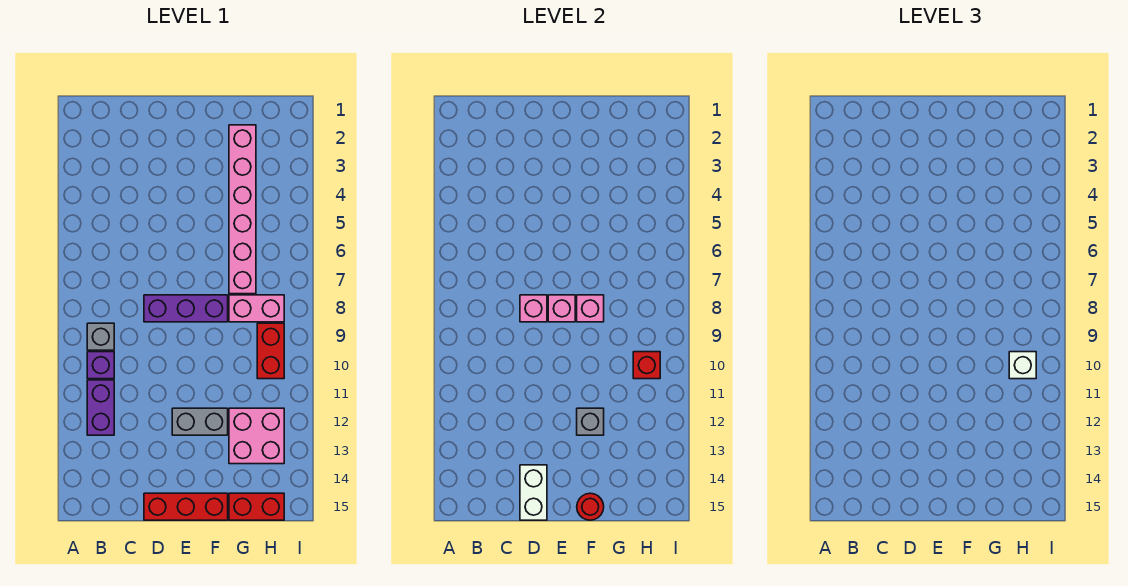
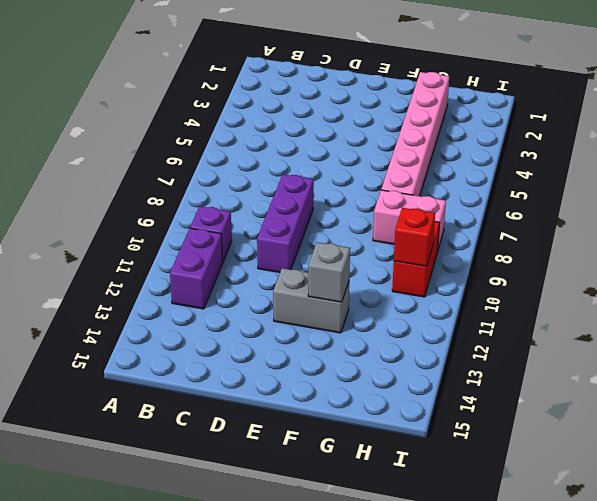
purple 1x3 brick [257,174,314,272] -> purple 1x3 brick turned to [144,295,228,322]
none -> grey 1x1 brick [87,323,114,350]
none -> red 1x3 brick [144,493,228,520]
none -> pink 2x2 brick [229,408,284,464]

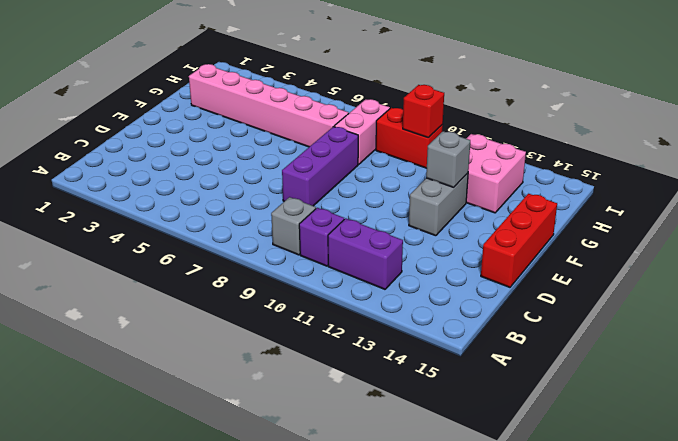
none -> red 1x2 brick [229,493,284,520]
none -> pink 1x1 brick [520,295,547,322]
none -> white 1x2 brick [520,465,547,520]

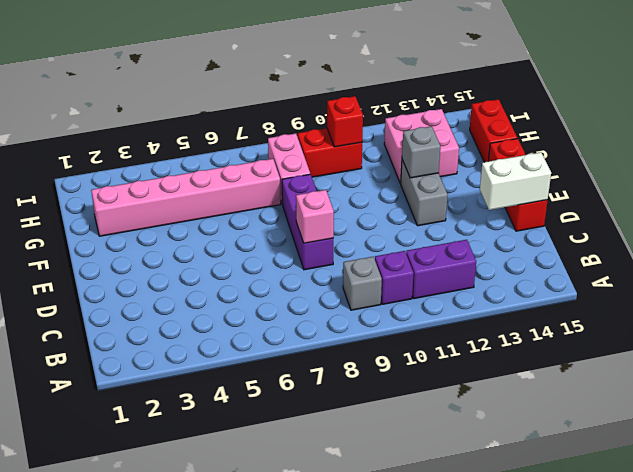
none -> pink 1x1 brick [548,295,575,322]
none -> pink 1x1 brick [577,295,604,322]
none -> red 1x1 round brick [577,493,604,520]

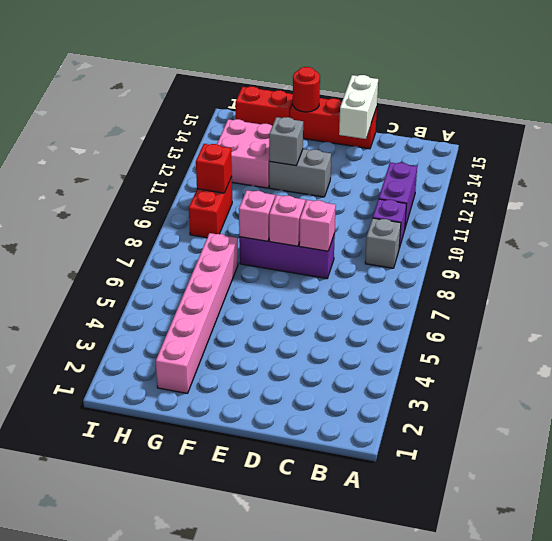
none -> pink 1x2 brick [229,295,284,322]
none -> white 1x1 brick [1009,352,1036,379]

